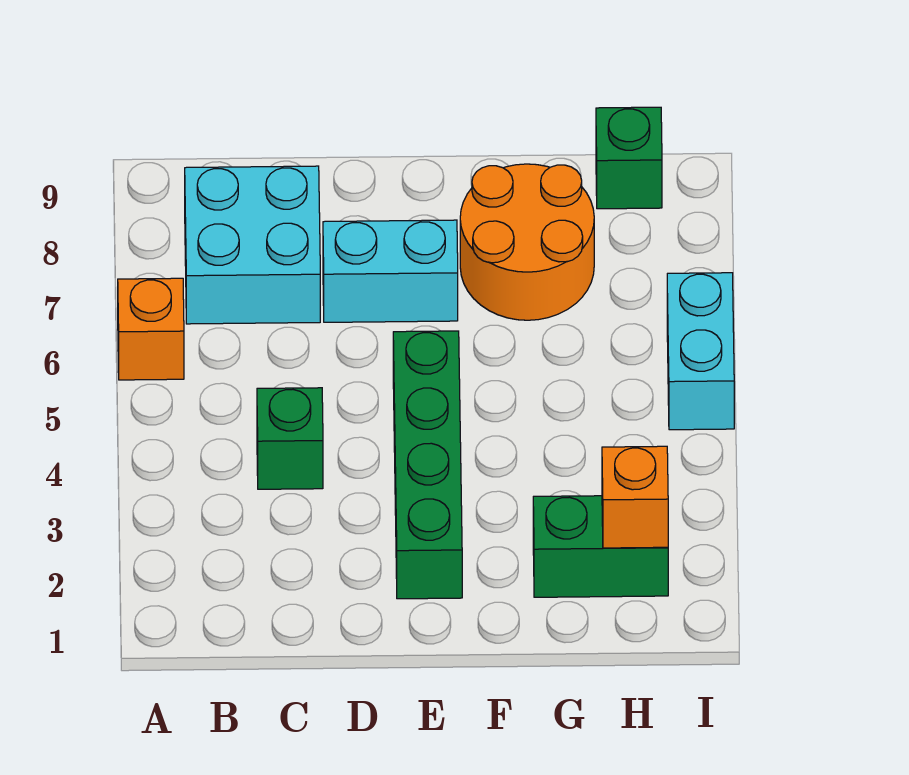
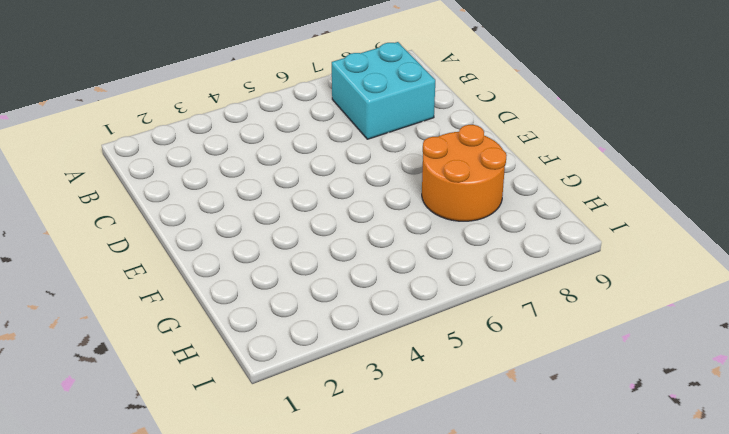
none -> orange 1x1 brick [118,278,184,380]
none -> green 1x1 brick [257,388,323,489]

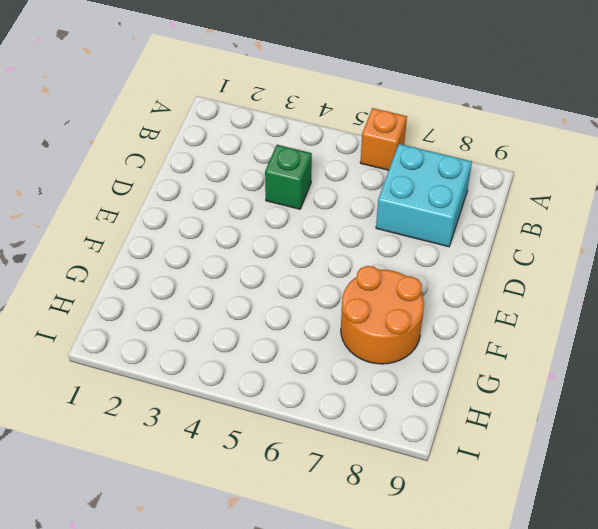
none -> cyan 1x2 brick [323,220,458,322]
none -> green 1x4 brick [393,331,462,599]

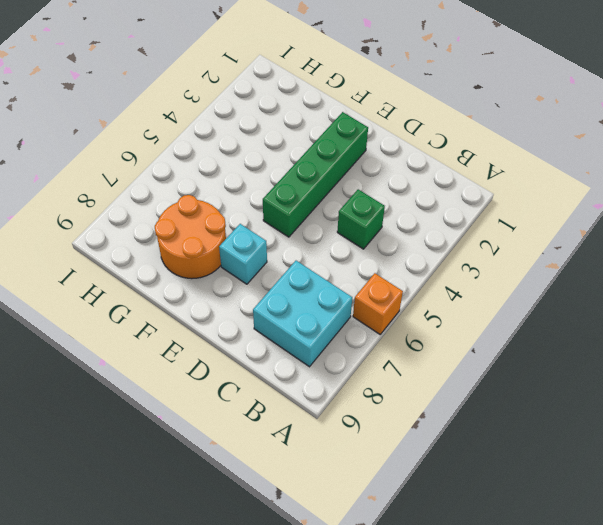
cyan 1x1 brick [219,224,267,284] -> cyan 1x2 brick [323,220,458,322]
none -> green 1x2 brick [533,496,668,597]
none -> green 1x1 brick [596,107,662,209]

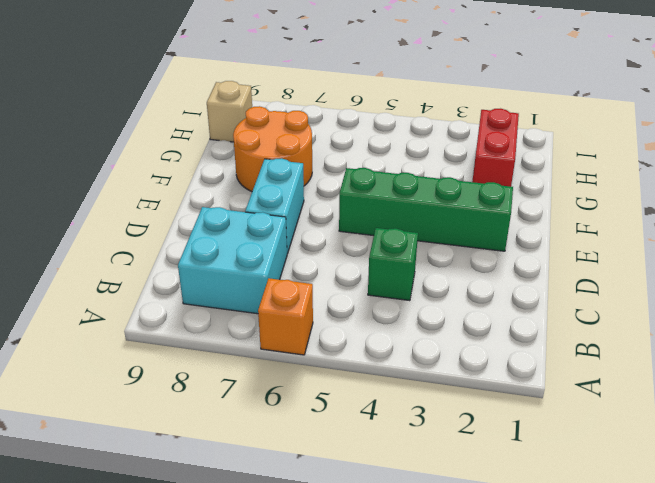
red 1x2 brick [472,109,519,187] -> green 1x2 brick [533,496,668,597]
tan 1x1 brick [207,81,252,142] -> green 1x1 brick [596,107,662,209]
none -> cyan 1x2 brick [667,273,734,430]
none -> orange 1x1 brick [602,446,668,548]

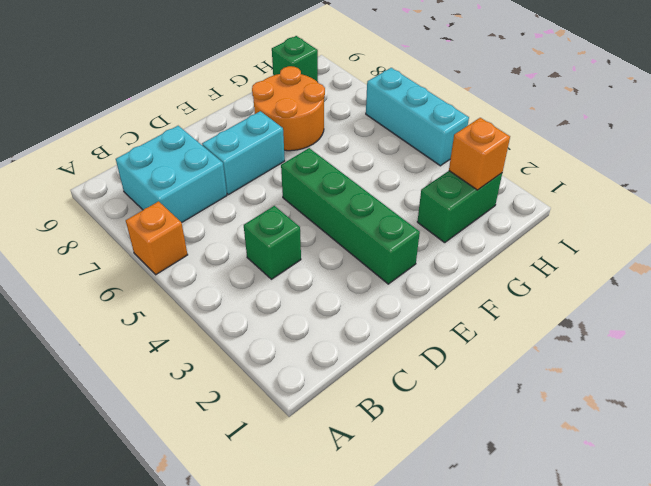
cyan 1x3 brick [366,68,469,166] -> cyan 1x2 brick [667,273,734,430]

